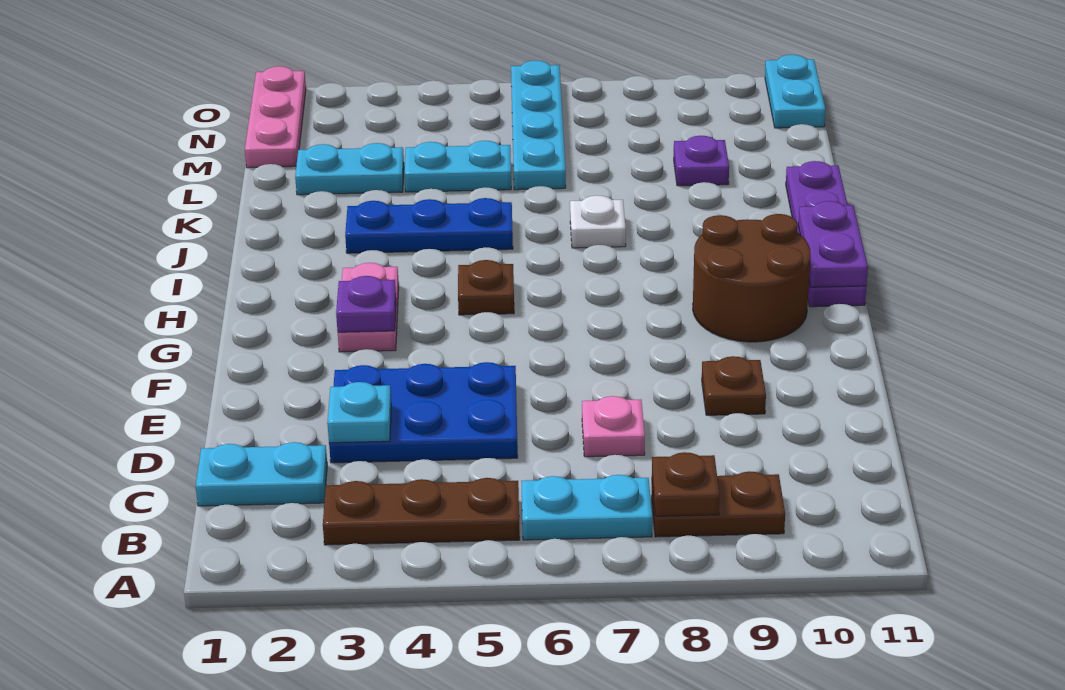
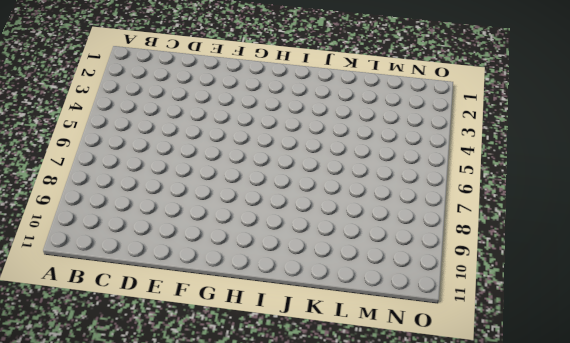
none -> brown 1x3 plate [323,478,520,545]
none -> cyan 1x2 plate [521,475,652,540]
none -> brown 1x2 plate [651,471,785,537]

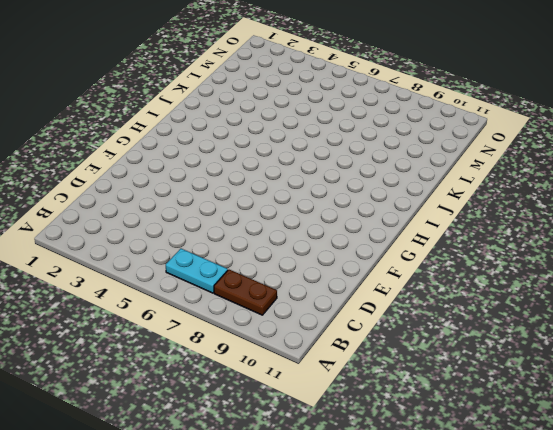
none -> brown 1x3 plate [323,478,520,545]
none -> cyan 1x2 plate [196,442,327,506]
none -> blue 2x3 plate [329,362,518,463]

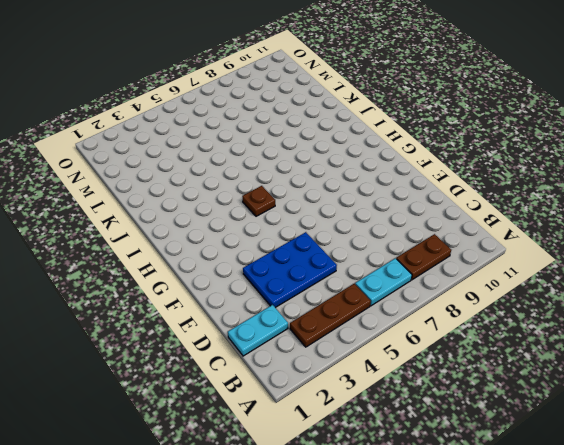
none -> pink 1x1 plate [582,396,645,457]
none -> brown 1x1 plate [702,356,766,415]
none -> pink 1x2 plate [338,263,399,352]

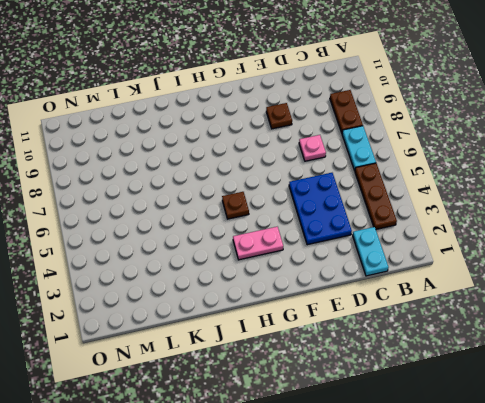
none -> brown 2x2 round brick [693,214,811,342]
none -> purple 1x4 plate [786,161,866,307]
none -> blue 1x3 plate [345,198,513,253]

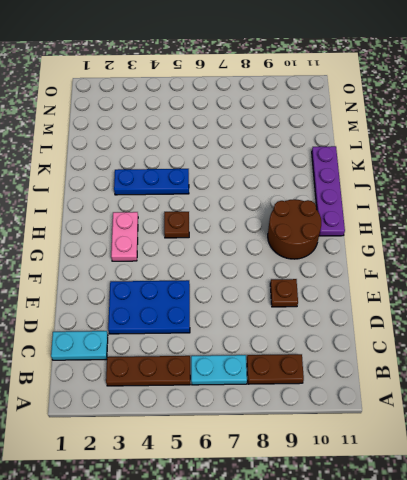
none -> pink 1x1 plate [582,396,645,457]
none -> white 1x1 plate [570,195,626,248]
none -> cyan 1x2 plate [295,143,404,195]

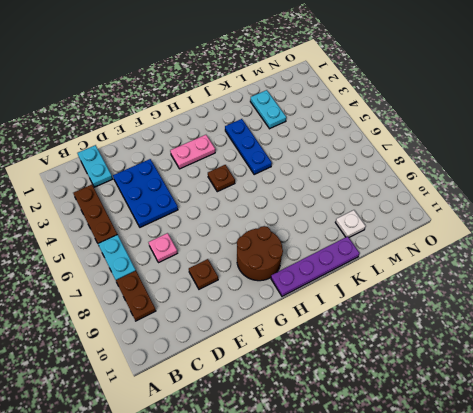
white 1x1 plate [335,210,366,237] -> white 1x1 plate moved to [570,195,626,248]
none -> cyan 1x2 plate [405,141,511,192]
none -> cyan 1x4 plate [511,60,566,190]
none -> purple 1x1 plate [674,136,729,186]

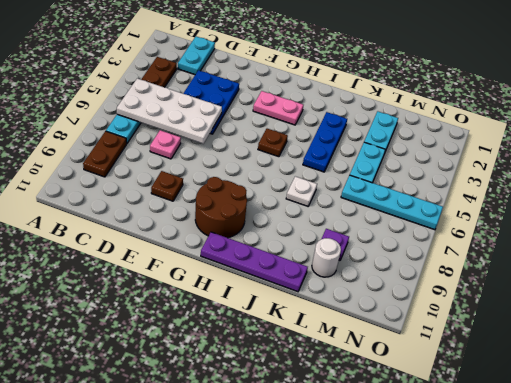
white 2x4 plate [117,78,222,144] -> none
white 1x1 round brick [312,238,341,277] -> none
none -> pink 1x3 plate [245,66,306,168]
none -> cyan 1x2 plate [765,55,826,128]
none -> brown 1x1 plate [652,452,720,516]

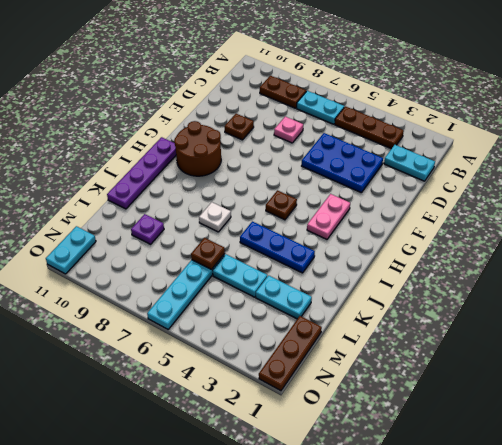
brown 1x1 plate [191,238,225,270] -> brown 1x1 plate moved to [652,452,720,516]
brown 1x3 plate [259,316,322,391] -> pink 1x3 plate [245,66,306,168]
none -> cyan 1x1 plate [327,382,391,443]
none -> purple 1x1 plate [336,276,396,332]
none -> purple 1x2 plate [798,201,868,287]

